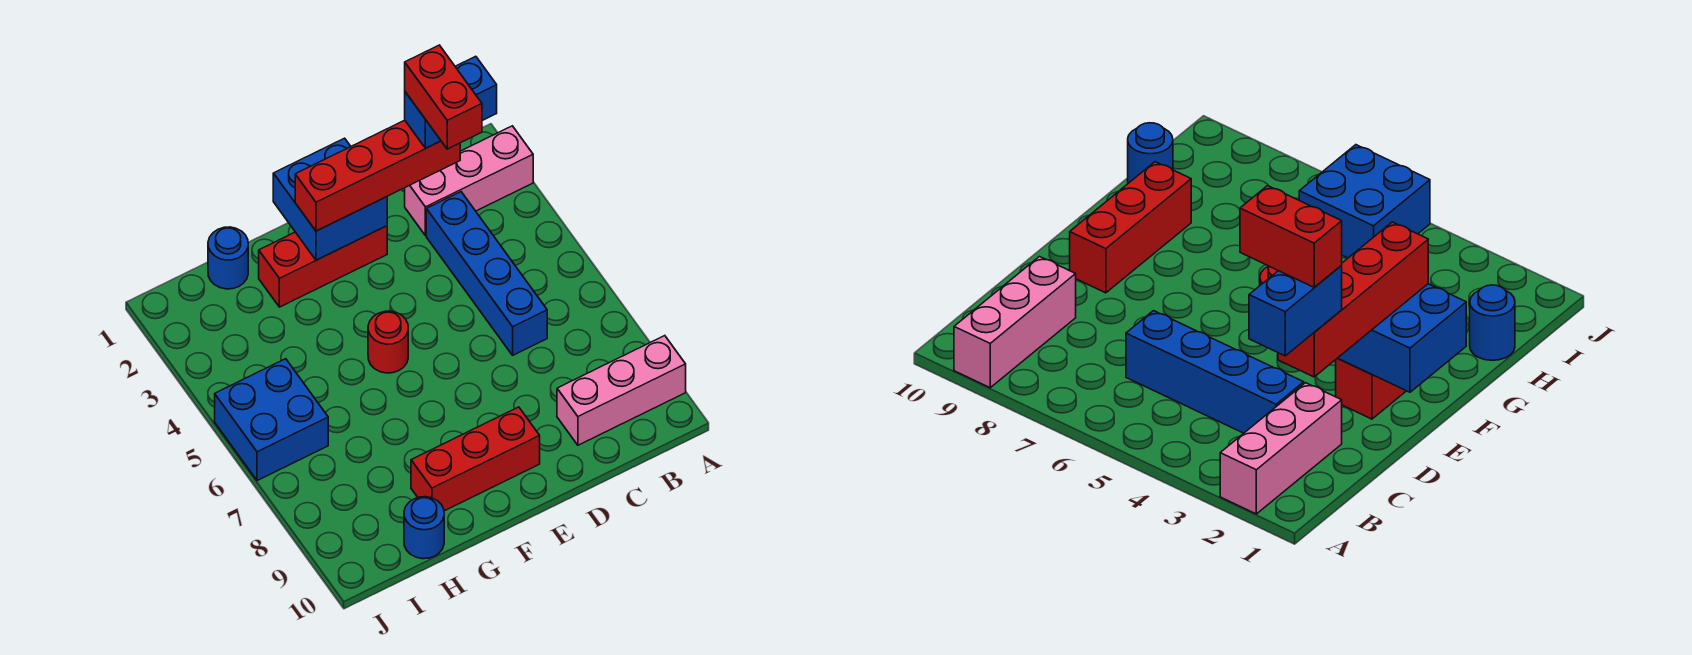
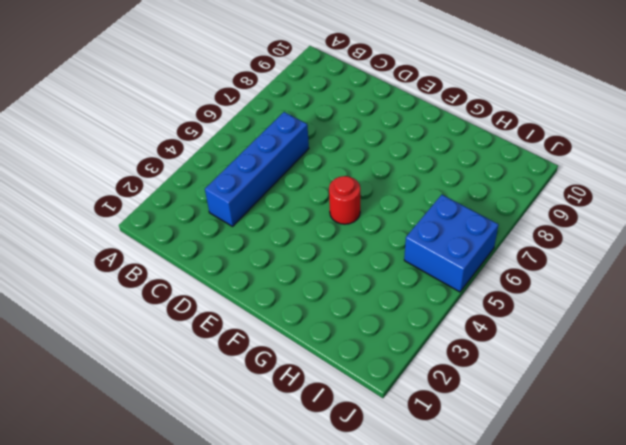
none -> pink 1x3 brick [405,126,533,236]
none -> pink 1x3 brick [557,336,686,445]
none -> red 1x3 brick [259,226,387,307]

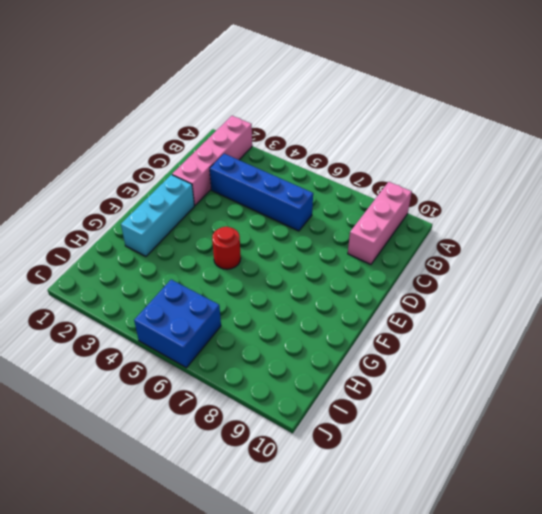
pink 1x4 brick [172,116,252,205] -> pink 1x3 brick [405,126,533,236]
cyan 1x3 brick [121,175,194,256] -> red 1x3 brick [259,226,387,307]
none -> red 1x3 brick [411,407,540,511]
none -> blue 1x1 round brick [208,227,248,289]
none -> blue 1x1 round brick [404,497,444,559]

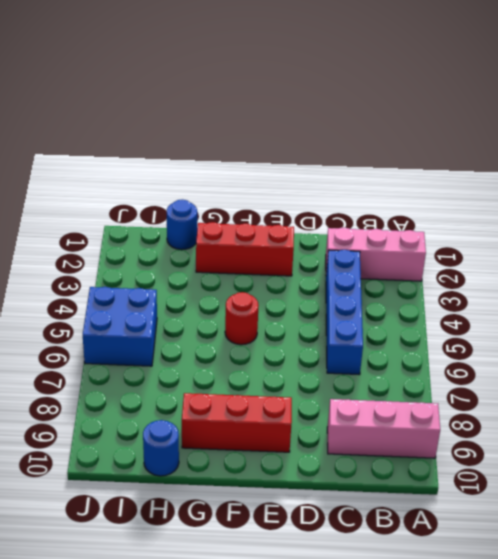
none -> blue 2x2 brick [273,138,387,260]
none -> red 1x4 brick [295,120,460,231]
none -> blue 1x2 brick [405,56,497,148]

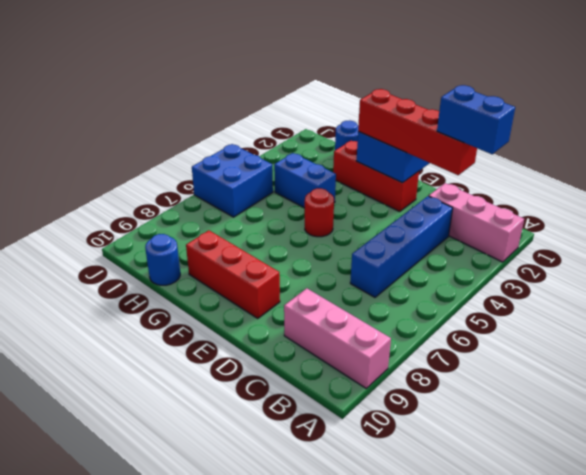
blue 1x2 brick [274,153,336,208] -> none
none -> red 1x2 brick [405,45,482,149]

